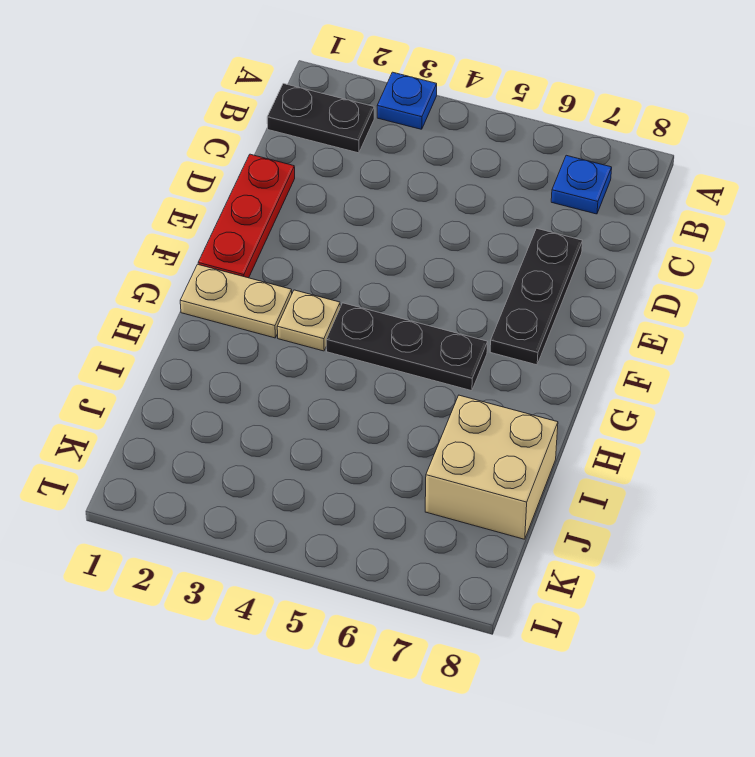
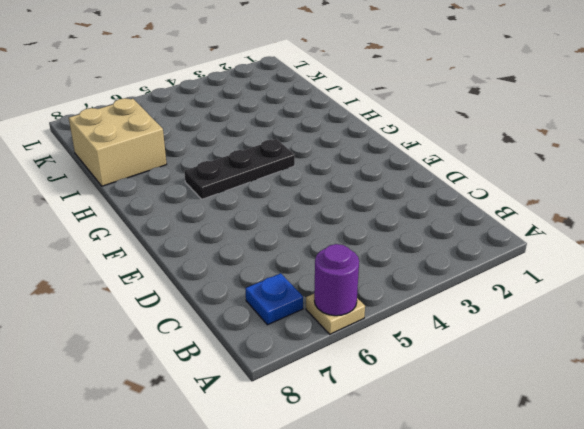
tan 1x1 plate [306,294,365,334] -> tan 1x1 plate moved to [277,290,340,351]
purple 1x1 round brick [314,244,359,316] -> none
none -> blue 1x1 plate [377,72,437,129]
none -> black 1x2 plate [267,84,374,153]

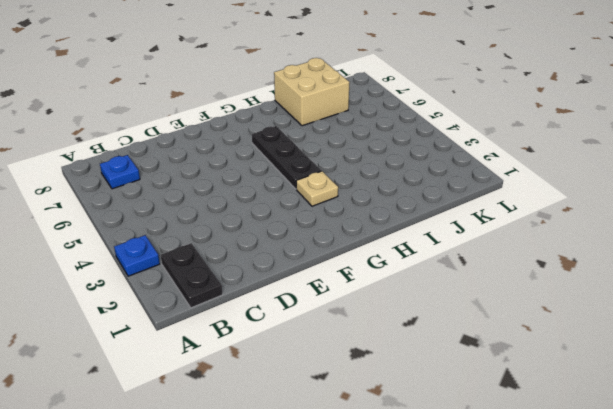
none -> red 1x3 plate [198,154,295,278]
none -> black 1x3 plate [490,228,583,365]

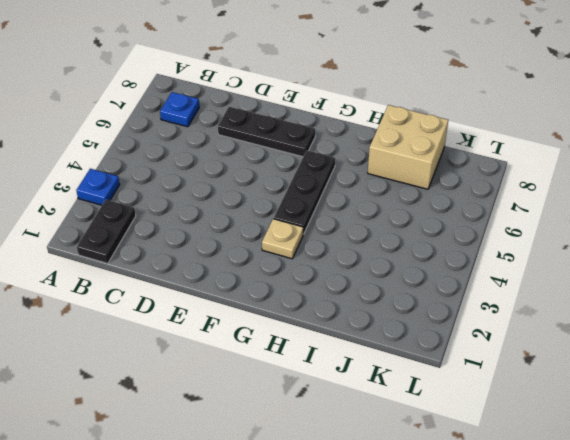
none -> red 1x3 plate [198,154,295,278]
none -> tan 1x2 plate [180,264,292,338]

